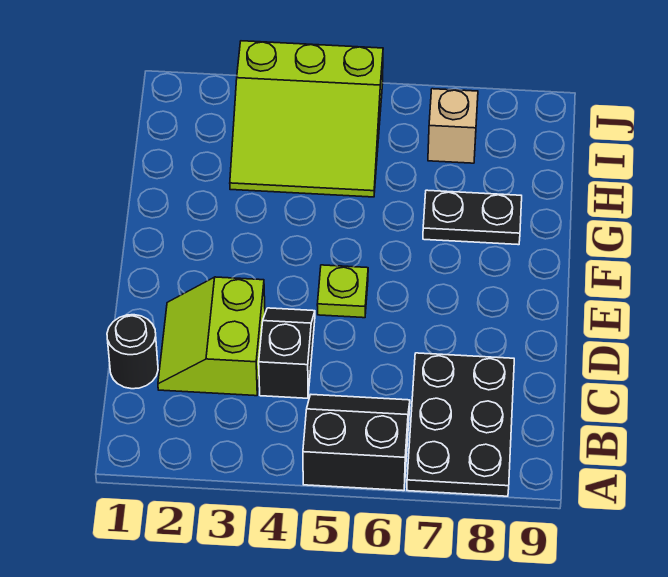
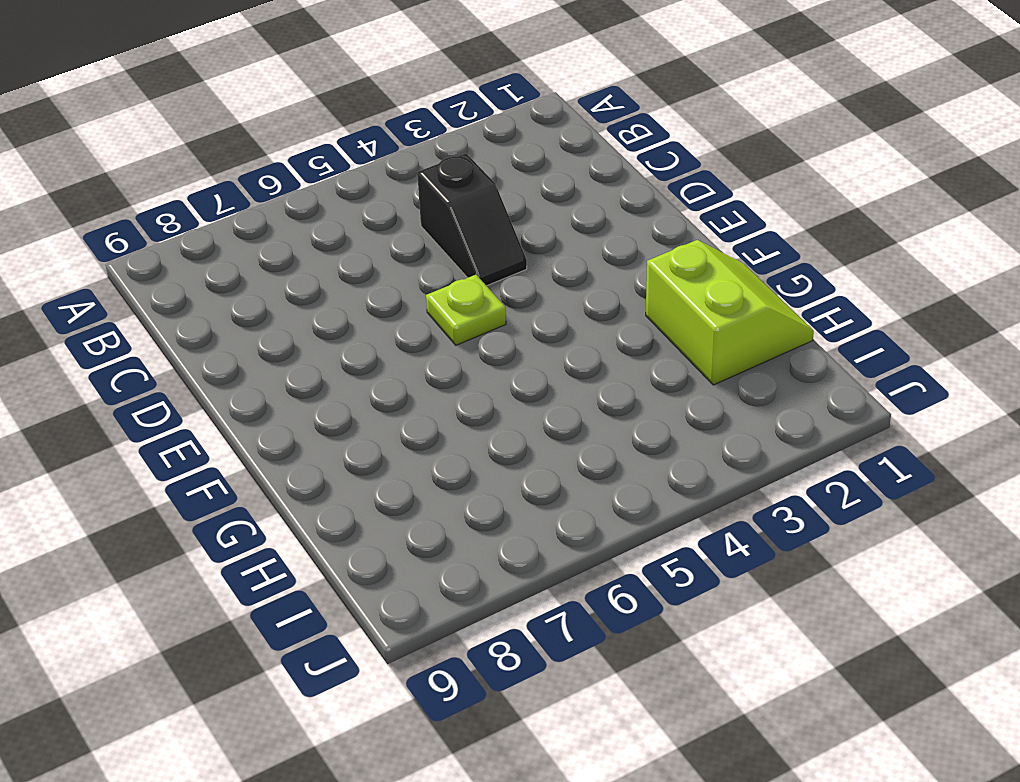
lime 2x2 slope [646,240,814,385] -> lime 2x2 slope moved to [158,277,265,396]
none -> black 2x2 slope [303,395,410,491]
none -> black 2x3 plate [407,353,514,496]

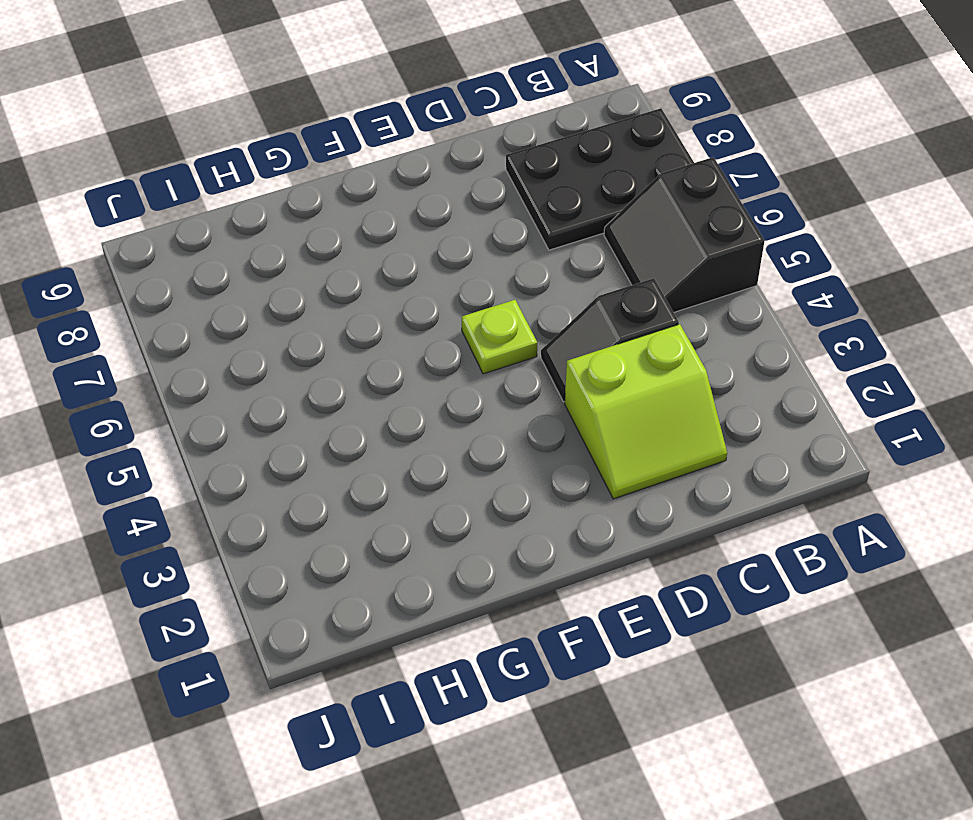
none -> black 1x1 round brick [107,315,158,389]
none -> black 1x2 plate [423,190,522,245]

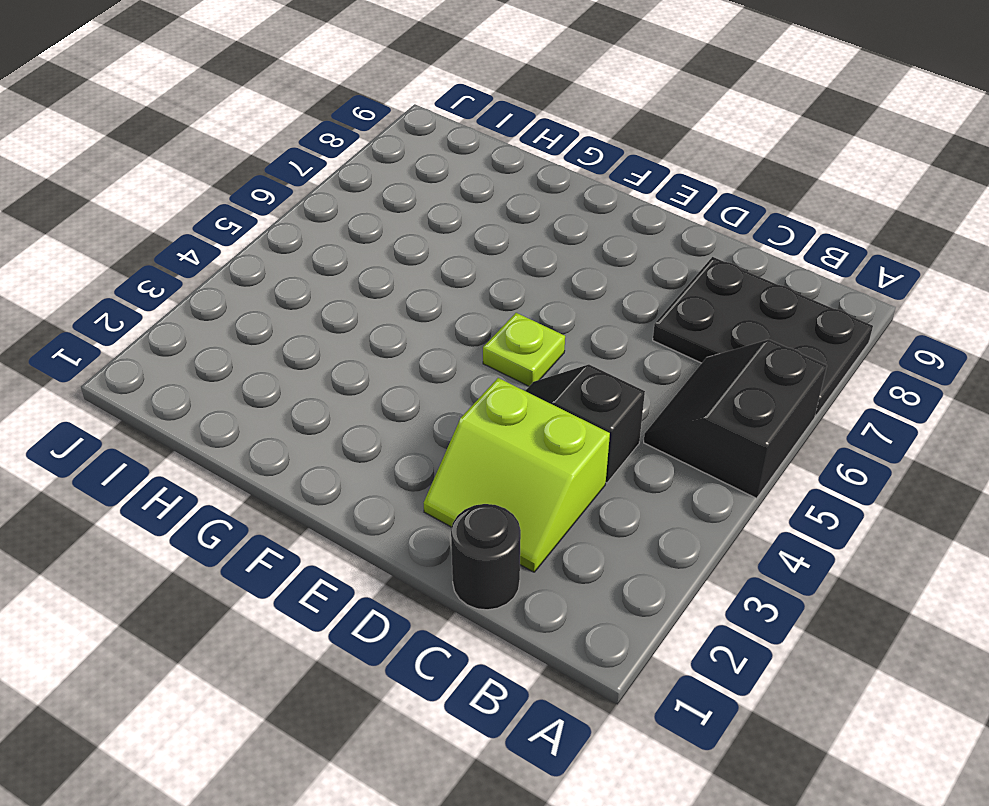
none -> black 1x2 plate [423,190,522,245]
none -> lime 3x3 slope [230,41,383,197]

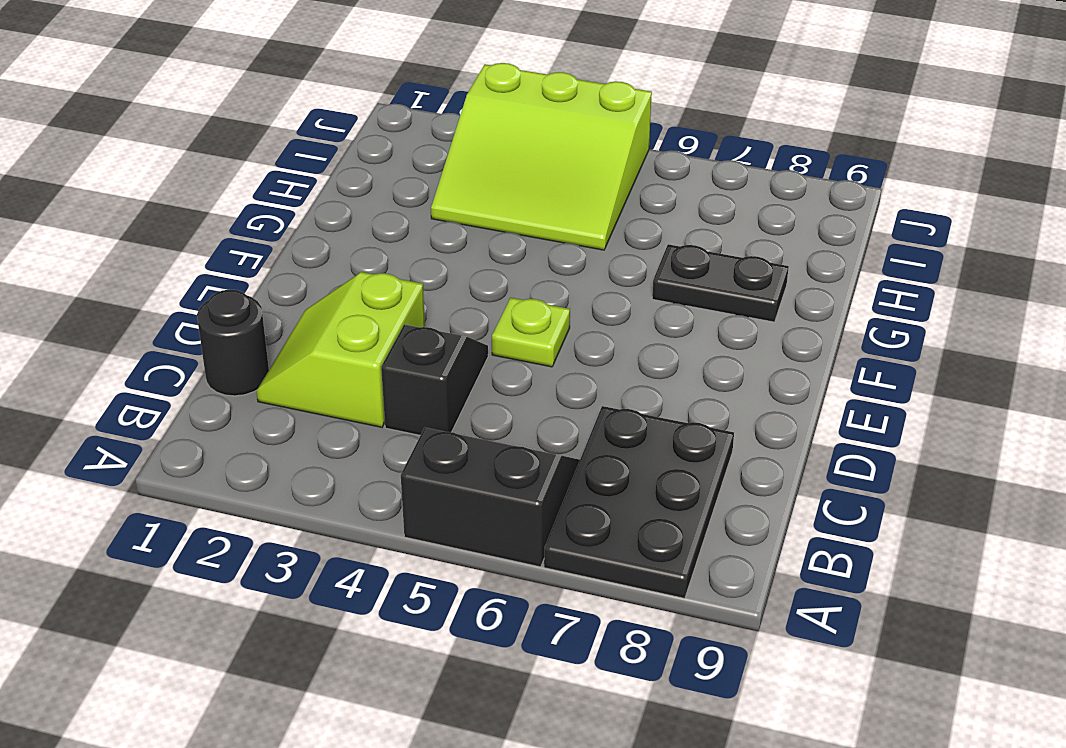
none -> tan 1x1 brick [428,89,478,163]

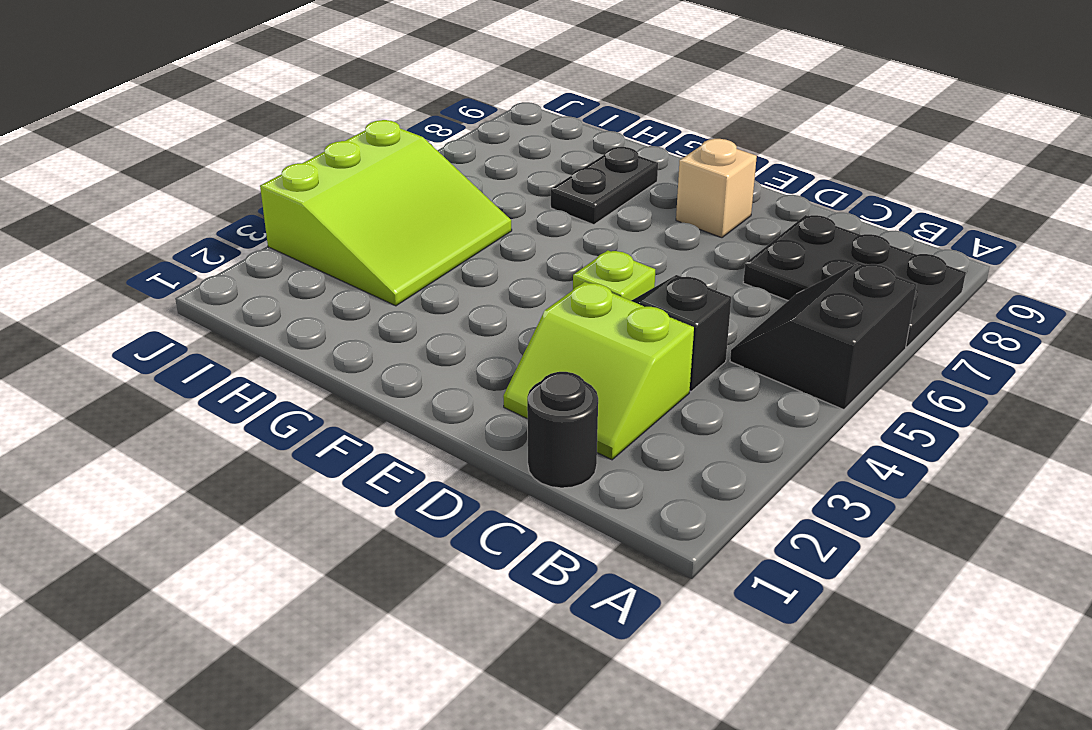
tan 1x1 brick [676,139,757,238] -> tan 1x1 brick moved to [428,89,478,163]

